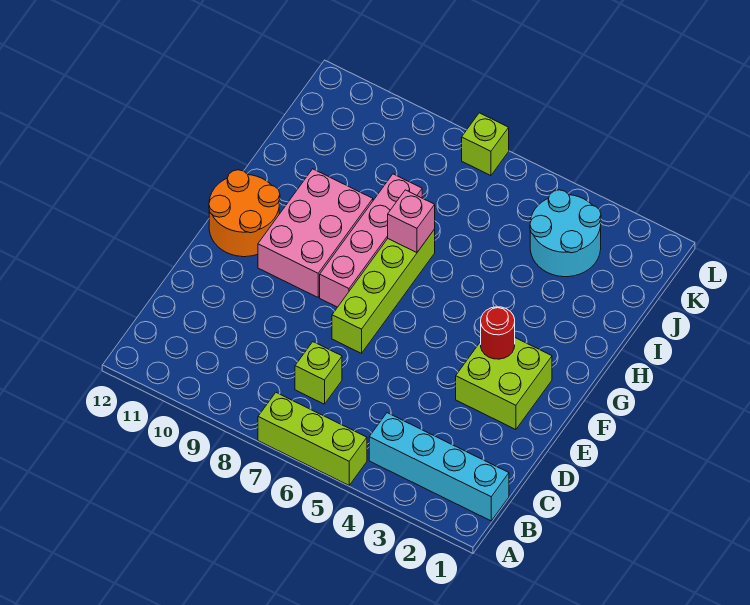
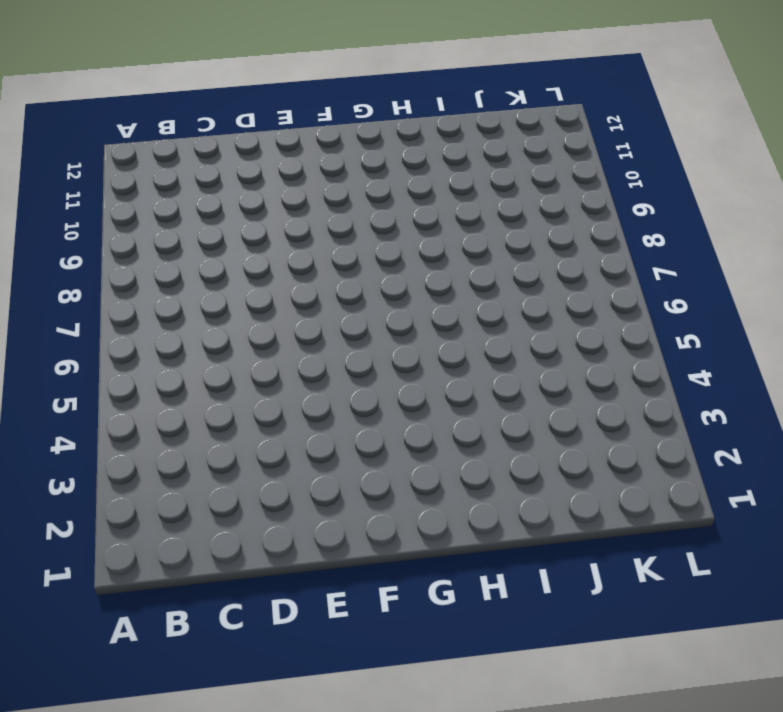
none -> lime 1x3 brick [258,393,367,485]
none -> cyan 1x4 brick [369,413,509,521]
none -> lime 1x1 brick [295,342,342,404]

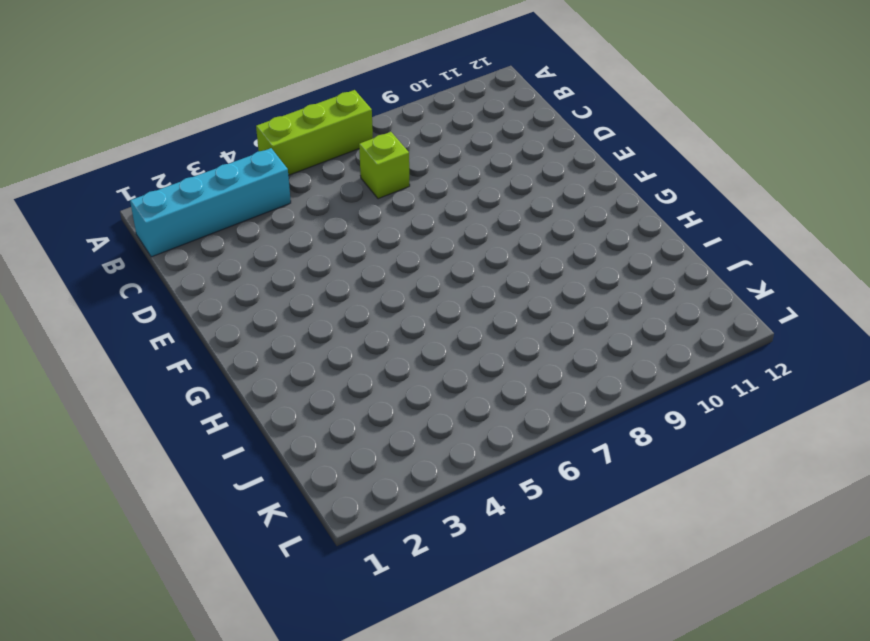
none -> lime 2x2 brick [456,338,552,430]
none -> lime 1x4 brick [332,229,435,353]
none -> pink 1x4 brick [320,174,422,307]

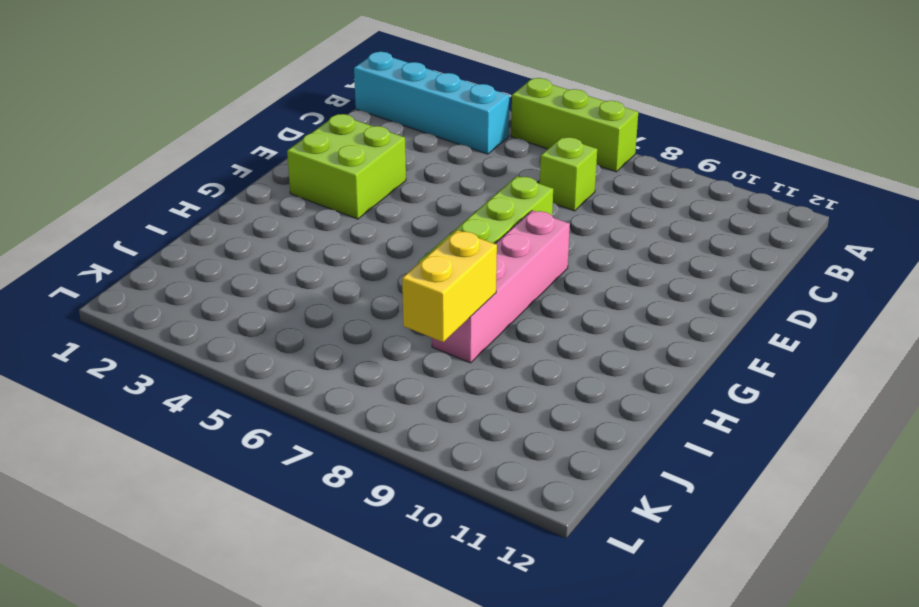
yellow 1x2 brick [402,230,497,342] -> none
none -> pink 2x3 brick [258,169,373,297]
none -> orange 2x2 round brick [209,170,280,257]
none -> cyan 2x2 round brick [530,190,601,277]

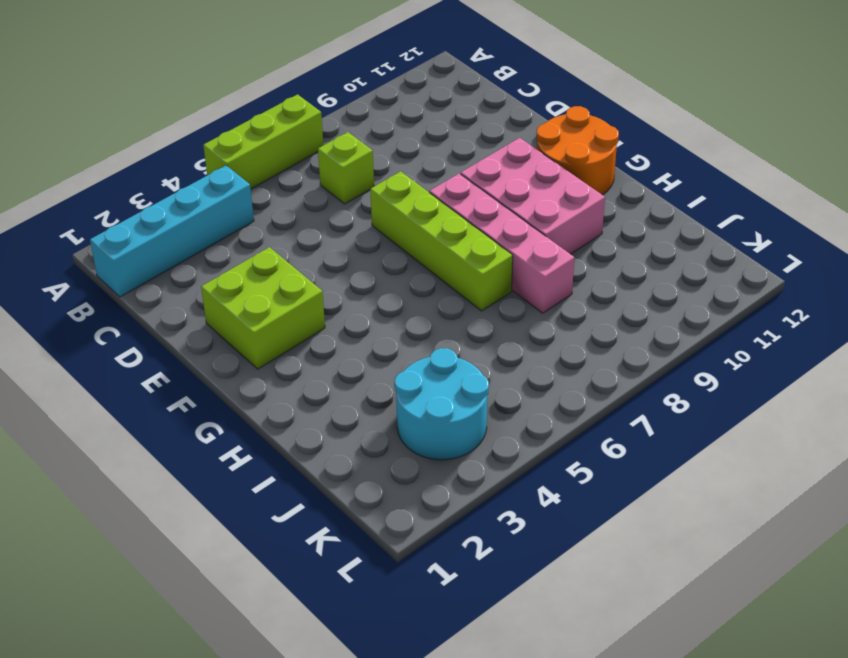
none -> lime 1x1 brick [462,113,509,176]
none -> red 1x1 round brick [481,307,515,359]
none -> pink 1x1 brick [388,190,435,253]

